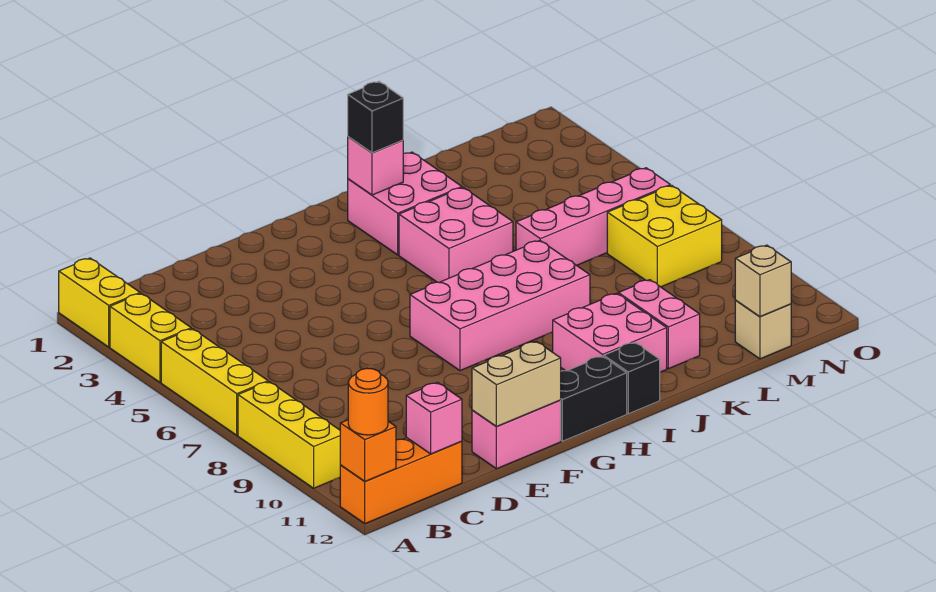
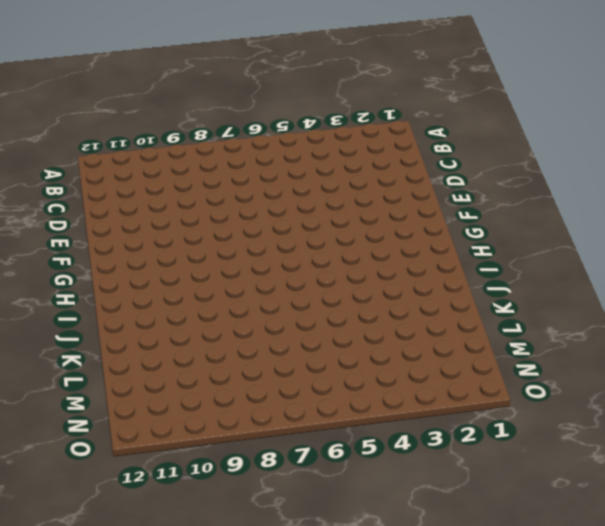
none -> yellow 1x2 brick [59,258,140,347]
none -> yellow 1x2 brick [110,293,191,382]
none -> yellow 1x3 brick [161,329,268,435]

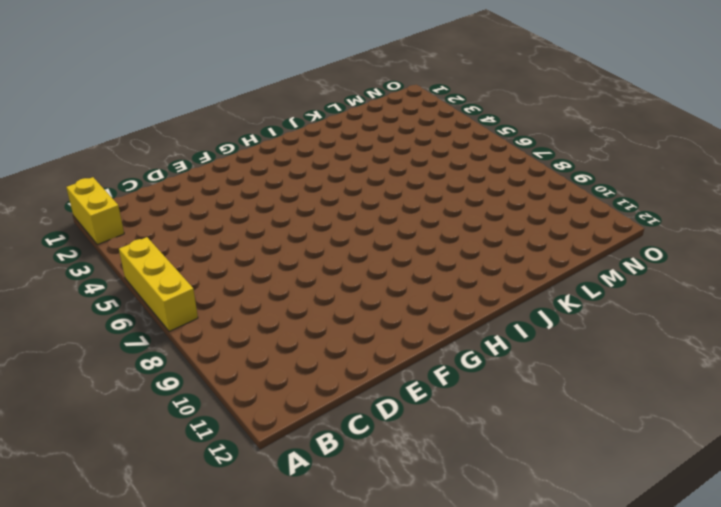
none -> yellow 1x2 brick [110,293,191,382]
none -> yellow 1x3 brick [238,382,340,488]
none -> orange 1x3 brick [340,438,462,524]

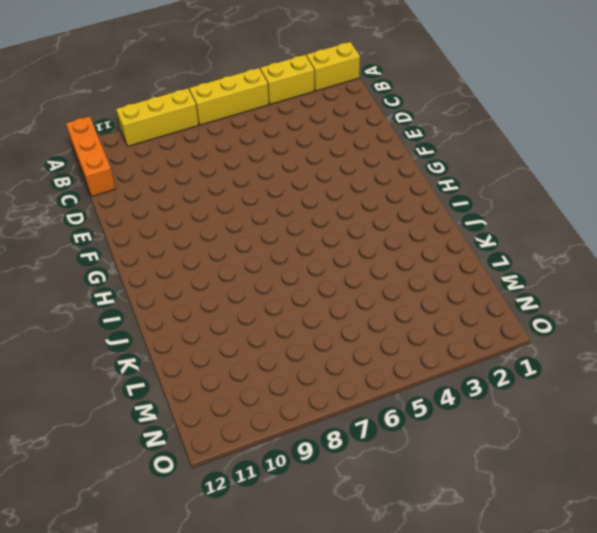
none -> pink 1x2 brick [472,400,561,469]
none -> pink 2x4 brick [410,240,590,371]
none -> black 1x2 brick [561,356,627,441]

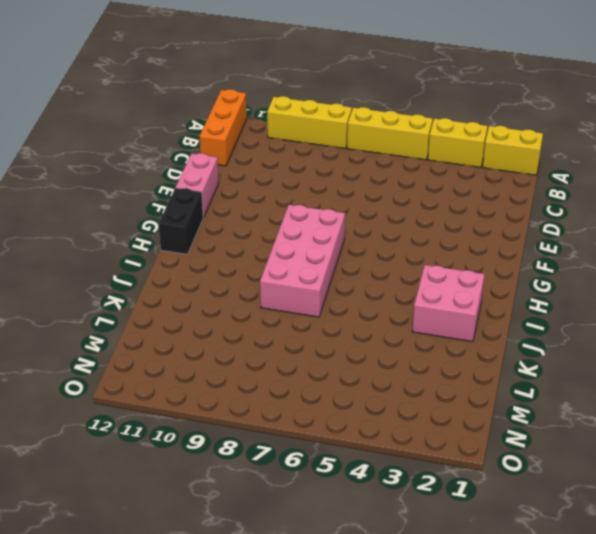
none -> pink 2x2 brick [399,188,513,282]
none -> pink 2x2 brick [552,293,667,372]
none -> black 1x1 brick [604,343,660,414]

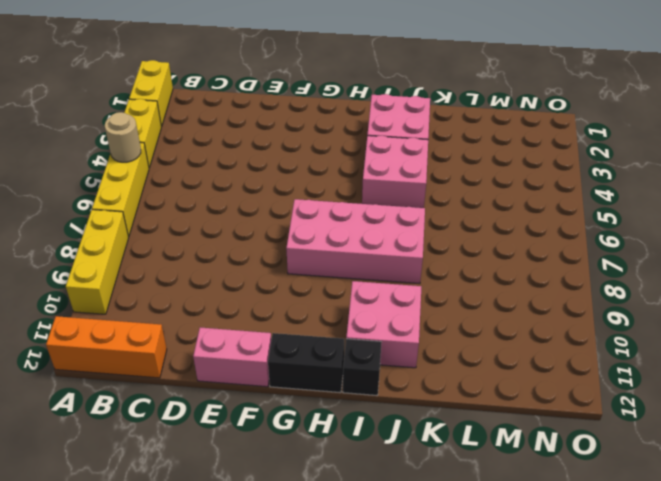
tan 1x1 round brick [105,112,141,162] -> none
none -> pink 1x4 brick [516,168,670,265]
none -> pink 1x2 brick [618,280,700,369]
none -> yellow 2x2 brick [607,185,722,287]

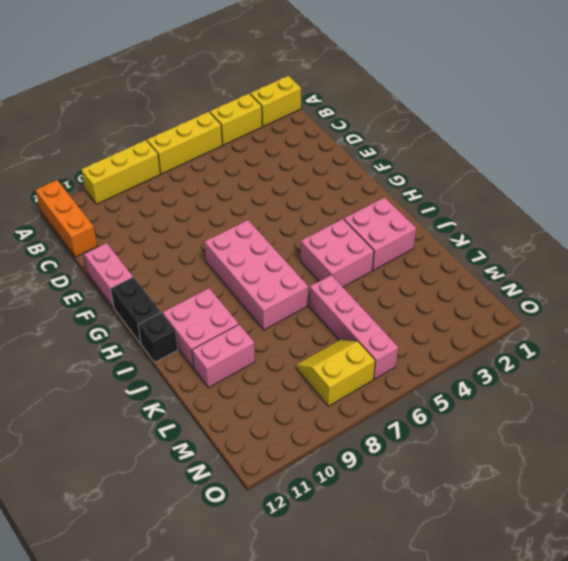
yellow 2x2 slope [296,340,375,406] -> yellow 2x2 brick [607,185,722,287]
none -> tan 1x1 brick [735,301,791,359]
none -> orange 1x1 brick [340,420,396,481]
none -> pink 1x1 brick [406,383,462,454]

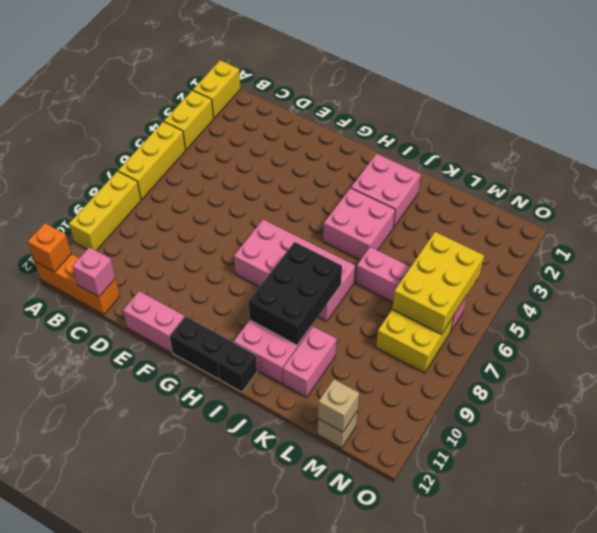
black 2x3 brick [248,242,342,345] -> none
yellow 2x3 brick [392,232,484,335] -> none
none -> tan 1x2 brick [472,341,561,427]
none -> pink 1x1 brick [348,137,403,195]
none -> orange 1x1 round brick [348,368,388,435]

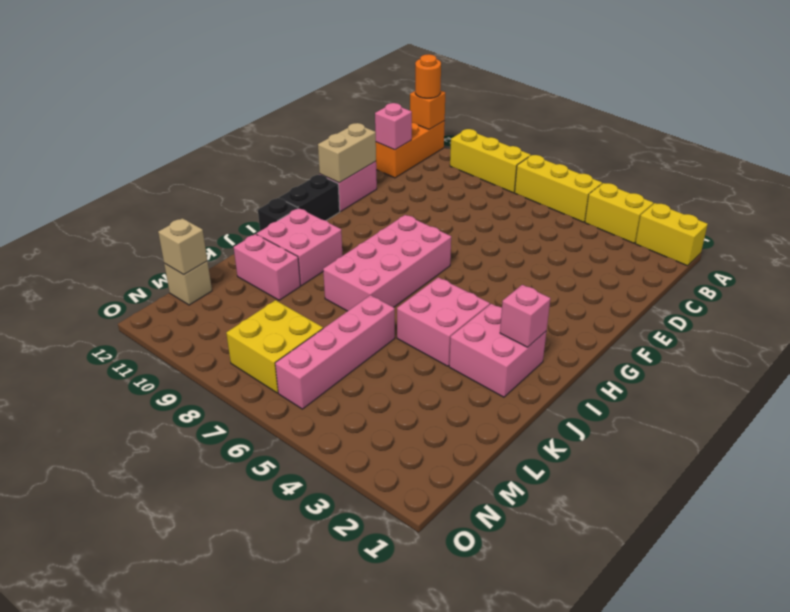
none -> black 1x1 brick [348,81,403,153]

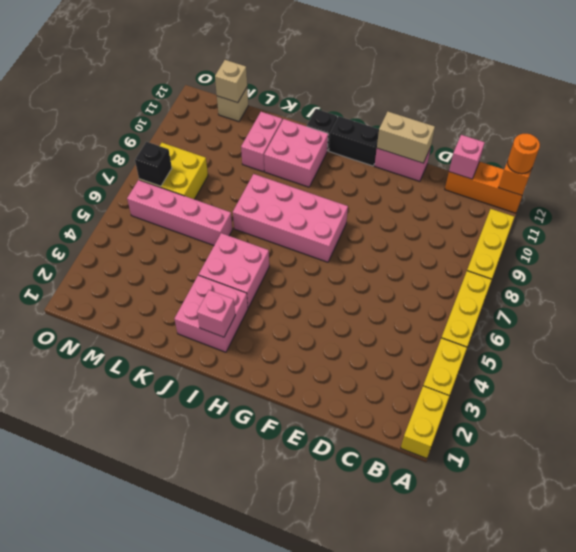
black 1x1 brick [135,142,172,186] -> black 1x1 brick moved to [348,81,403,153]

